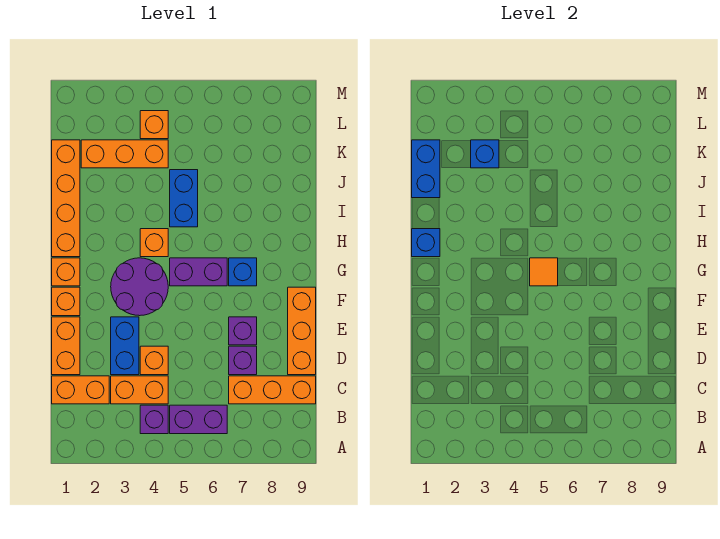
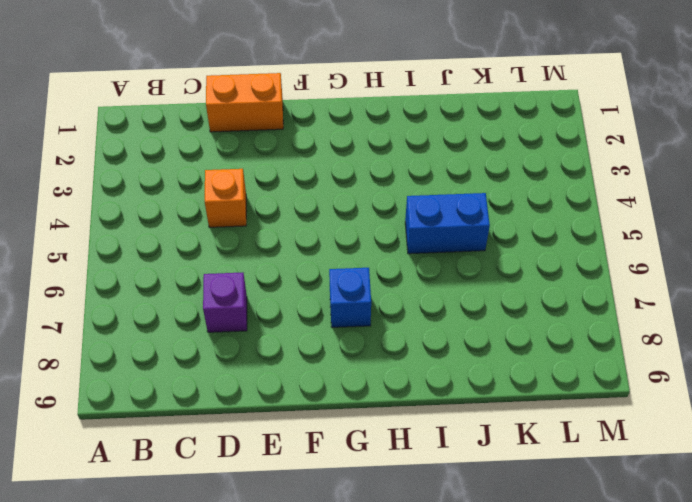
none -> purple 1x1 brick [140,405,168,434]
none -> purple 1x2 brick [170,405,227,434]
none -> orange 1x2 brick [52,376,109,404]

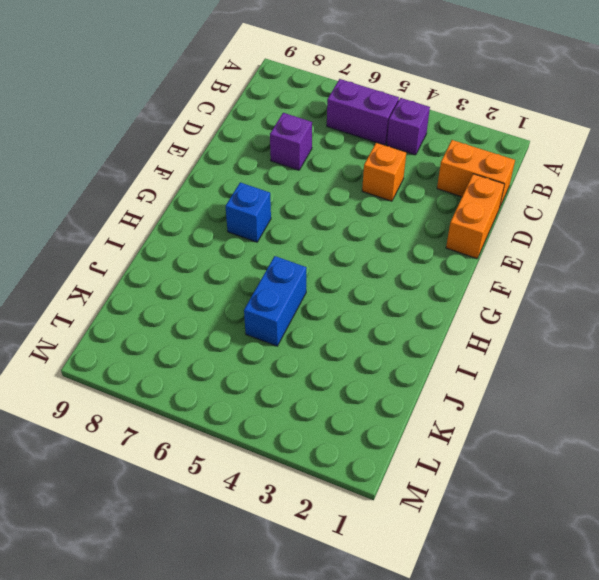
none -> orange 1x2 brick [111,376,168,404]
none -> orange 1x3 brick [229,376,316,404]
none -> blue 1x2 brick [111,317,139,375]

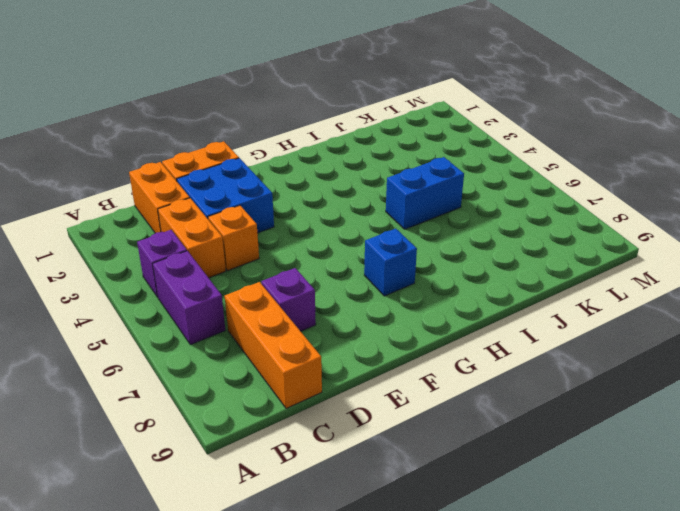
blue 2x2 brick [177,158,274,233] -> blue 1x2 brick [111,317,139,375]
none -> orange 1x3 brick [288,287,316,375]
none -> purple 1x1 brick [229,317,257,345]
none -> orange 1x1 brick [52,287,80,316]

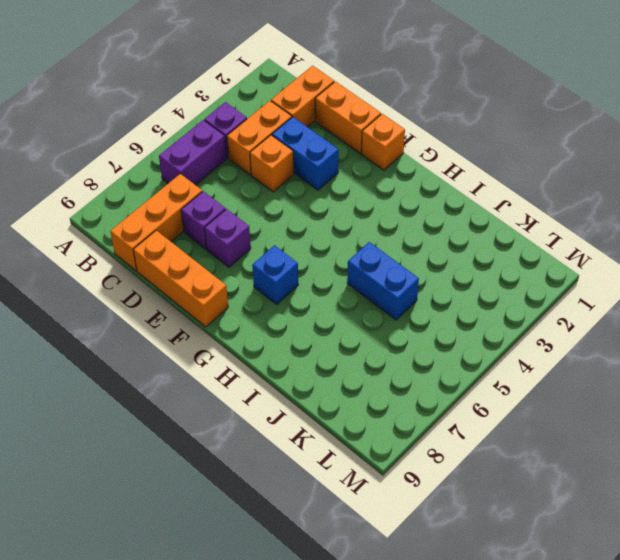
none -> purple 2x2 round brick [111,258,168,316]
none -> orange 1x1 brick [52,258,80,286]
none -> purple 1x2 brick [170,258,227,286]

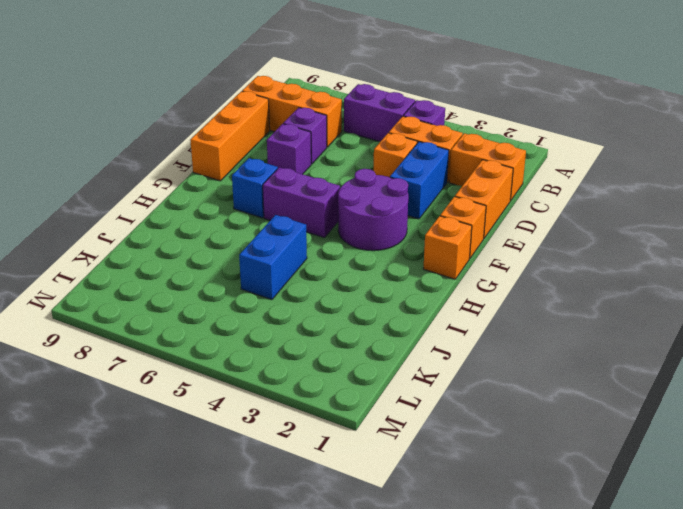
none -> orange 1x4 brick [52,140,80,257]
none -> orange 1x1 brick [140,229,168,257]
none -> orange 1x3 brick [81,140,168,168]

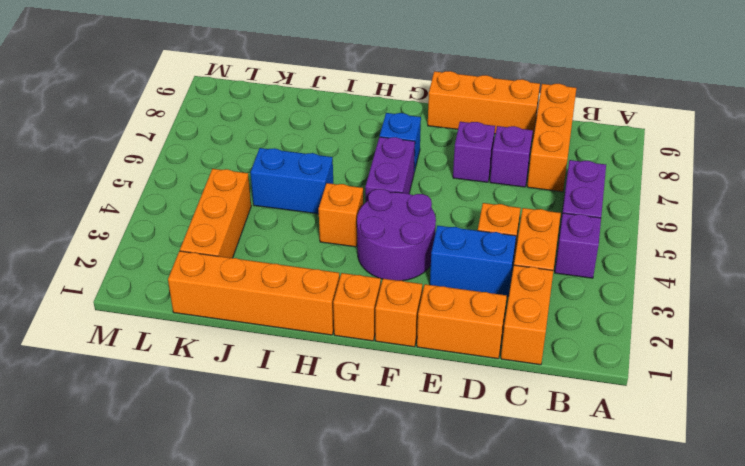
none -> orange 1x1 brick [140,111,168,139]
none -> orange 1x1 tile [530,258,558,286]
none -> blue 1x1 brick [412,229,440,257]

